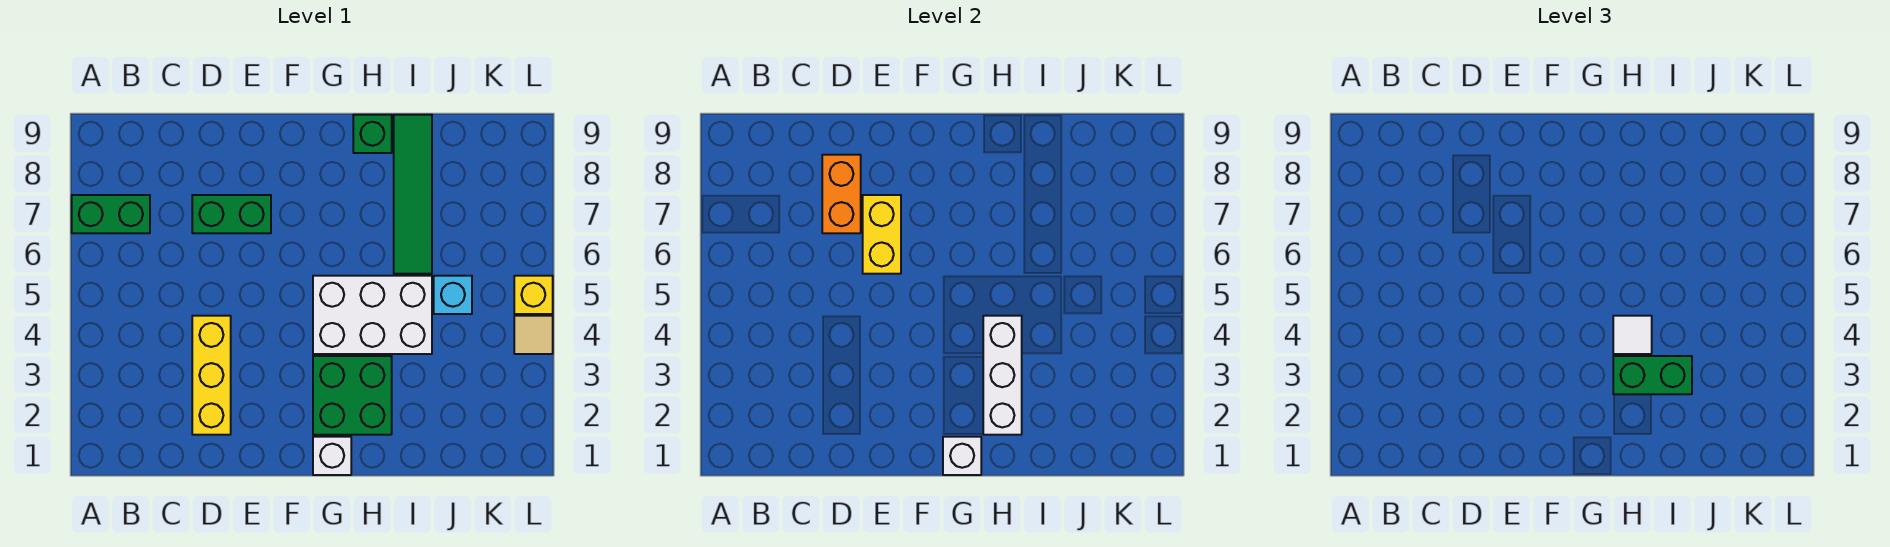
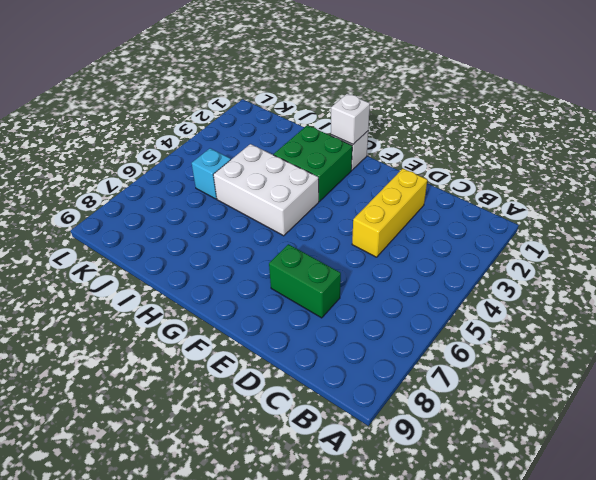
none -> green 1x2 brick [72,195,150,233]
none -> green 1x1 brick [353,115,392,153]
none -> green 1x4 tile [394,115,432,274]

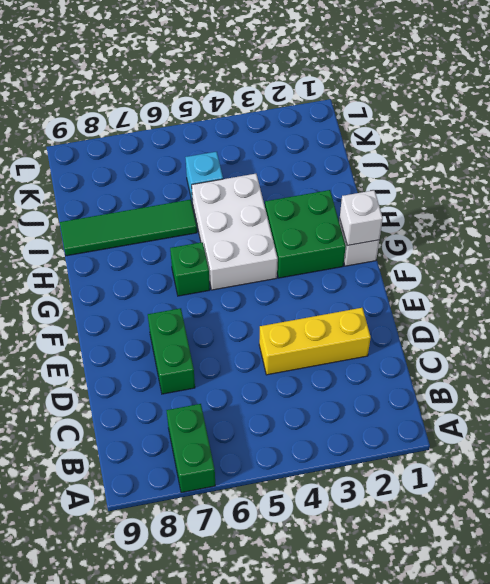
green 1x1 brick [170,242,210,296] -> green 1x1 brick moved to [353,115,392,153]
none -> tan 1x1 tile [514,316,553,354]
none -> yellow 1x1 brick [514,276,553,314]
none -> orange 1x2 brick [822,155,861,233]

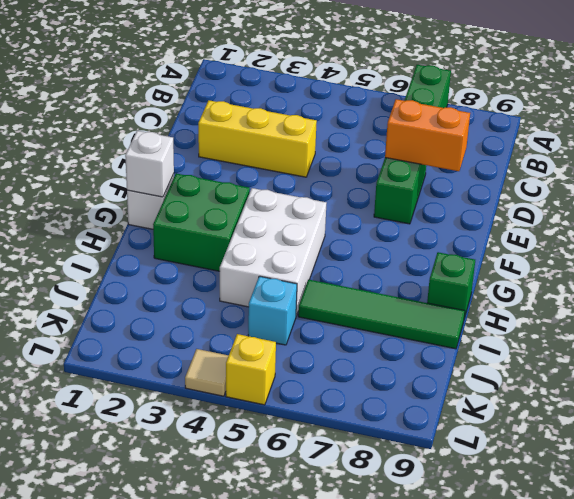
none -> yellow 1x2 brick [863,195,901,274]
none -> white 1x3 brick [983,316,1022,435]
none -> green 1x2 brick [1613,356,1692,394]

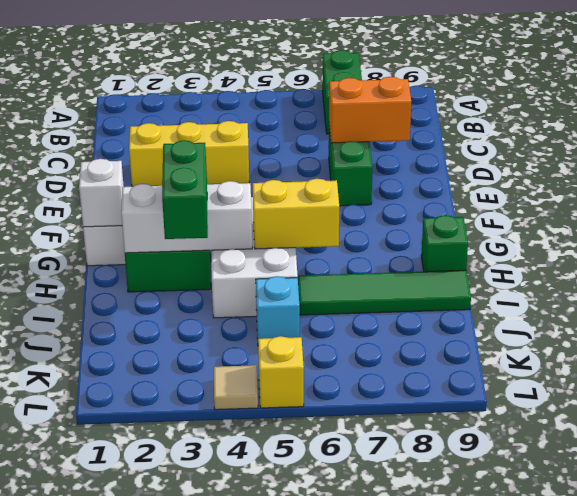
yellow 1x2 brick [253,179,339,249] -> yellow 1x2 brick moved to [863,195,901,274]
none -> white 1x1 tile [1613,316,1652,354]

